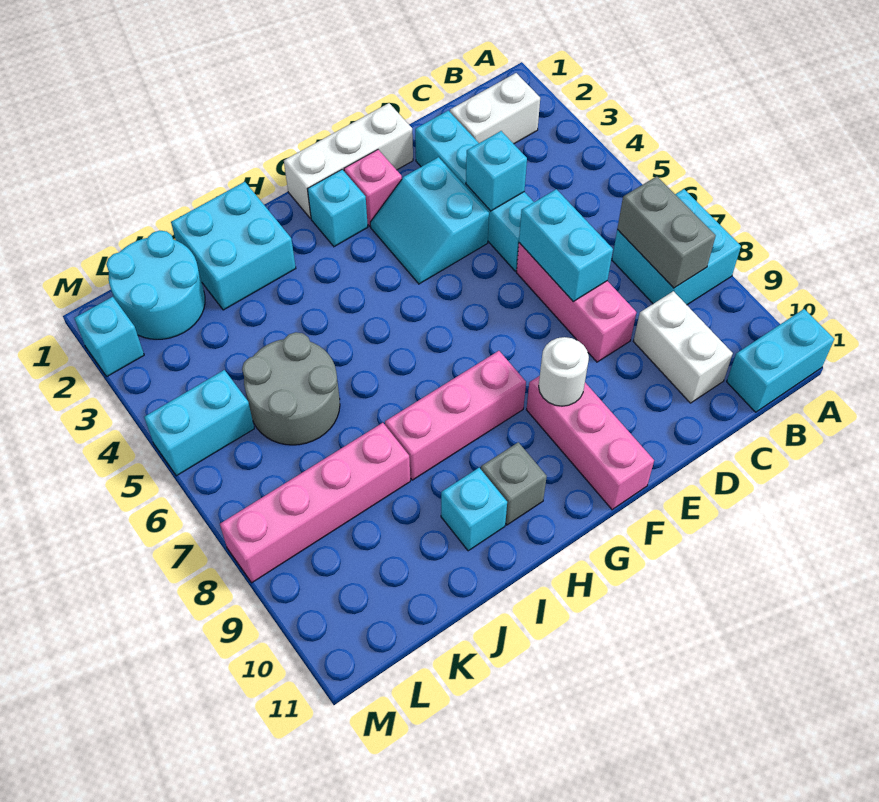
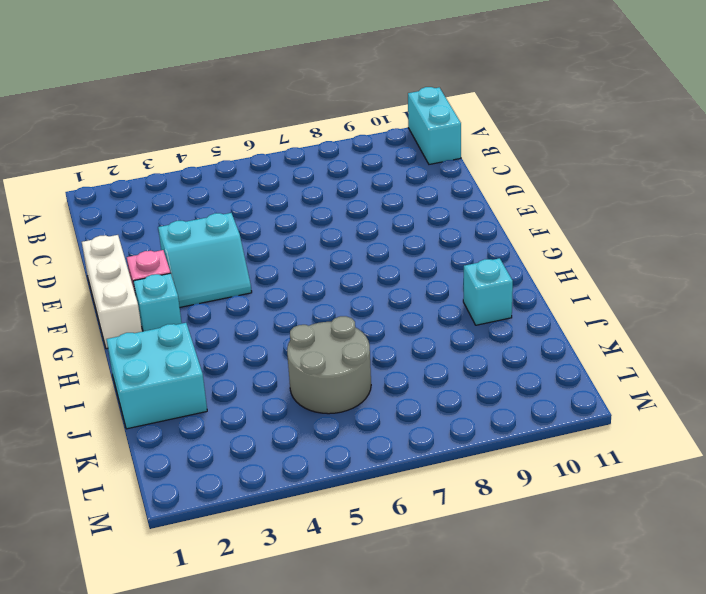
none -> cyan 2x2 brick [612,189,741,305]
none -> white 1x2 brick [450,73,540,144]
none -> white 1x2 brick [633,291,733,403]

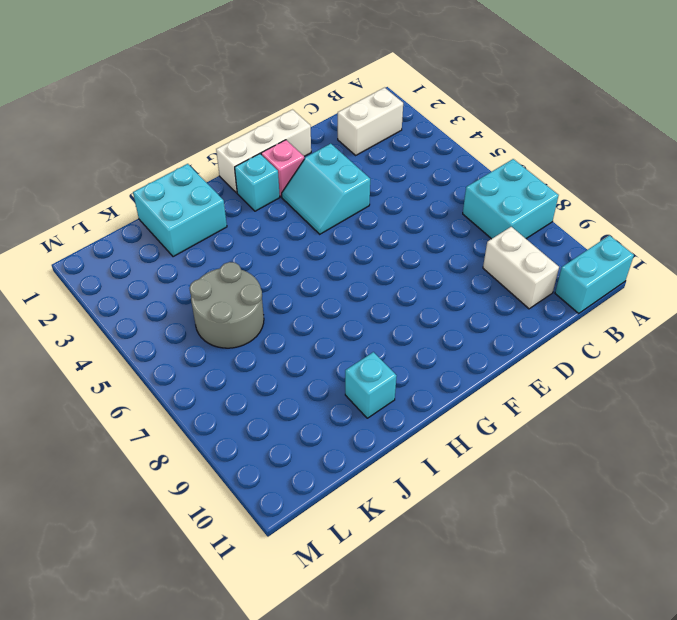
none -> cyan 1x4 brick [415,111,534,271]
none -> pink 1x3 brick [516,243,636,362]
none -> pink 1x3 brick [526,376,654,510]

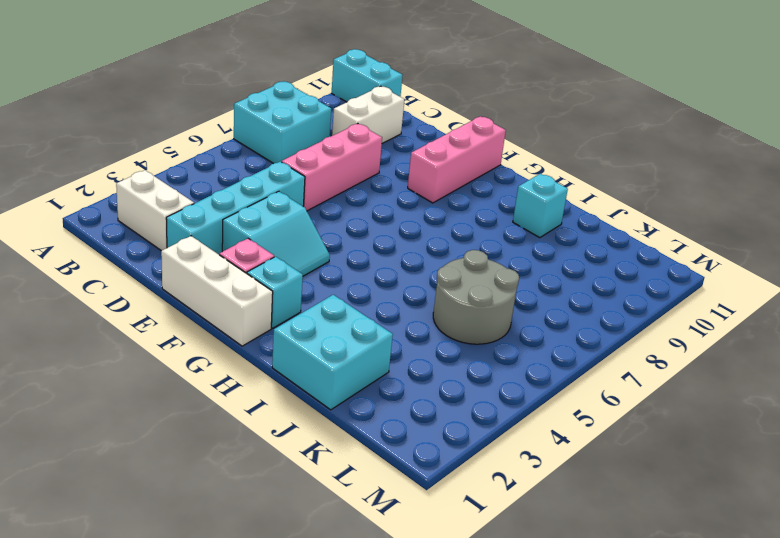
none -> pink 1x3 brick [385,351,526,480]
none -> grey 1x1 brick [481,442,547,525]
none -> pink 1x4 brick [220,423,410,583]

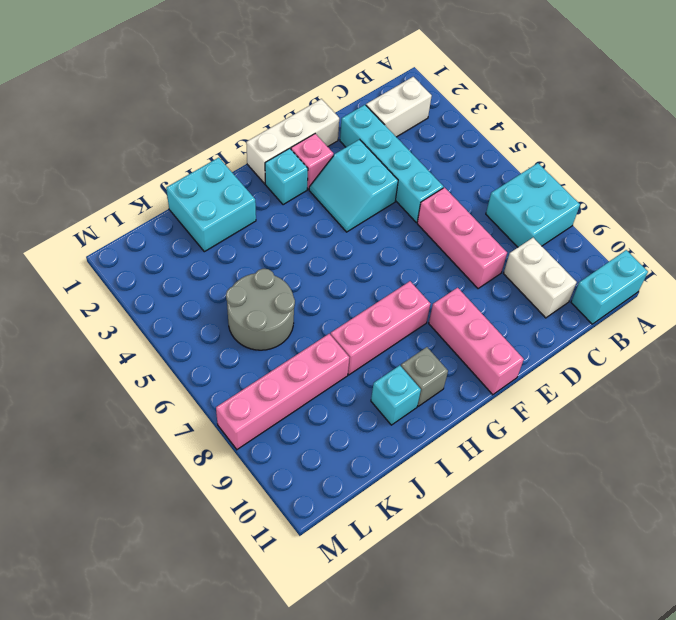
none -> cyan 2x2 round brick [106,231,205,339]
none -> cyan 1x2 brick [144,370,254,476]
none -> cyan 1x1 brick [74,297,144,376]

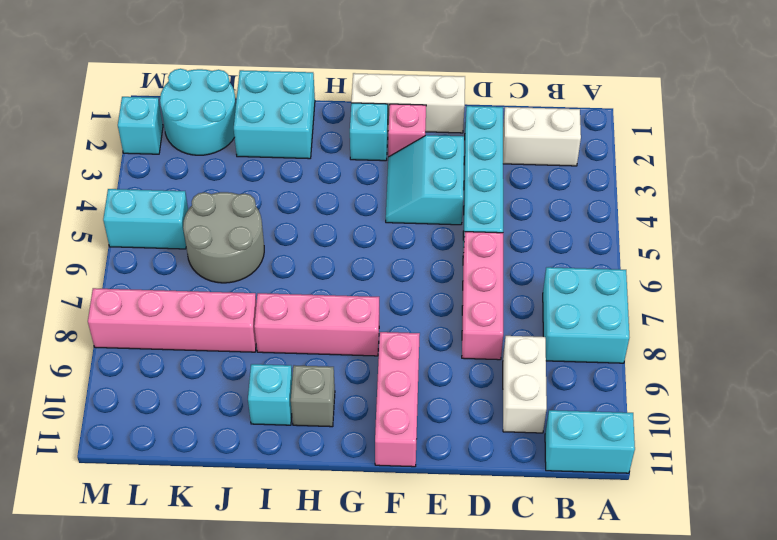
none -> grey 1x2 brick [617,176,716,288]
none -> cyan 1x1 brick [466,131,527,211]
none -> cyan 1x2 brick [519,189,613,301]

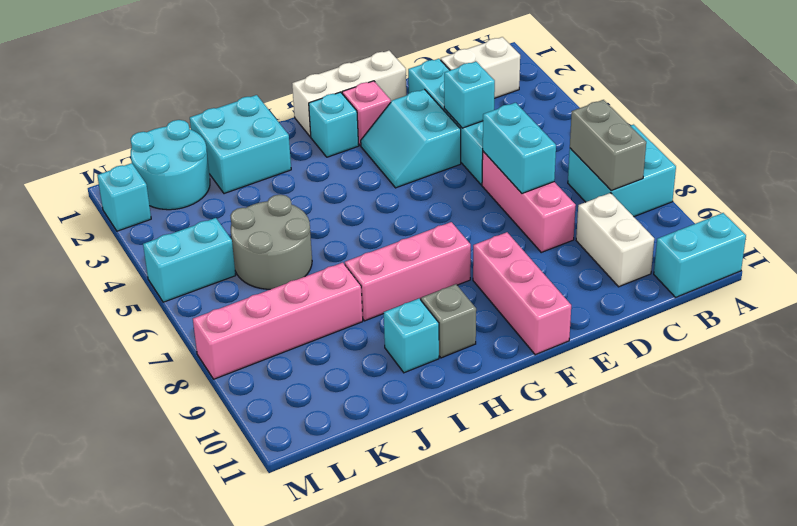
none -> white 1x1 round brick [539,337,589,406]

